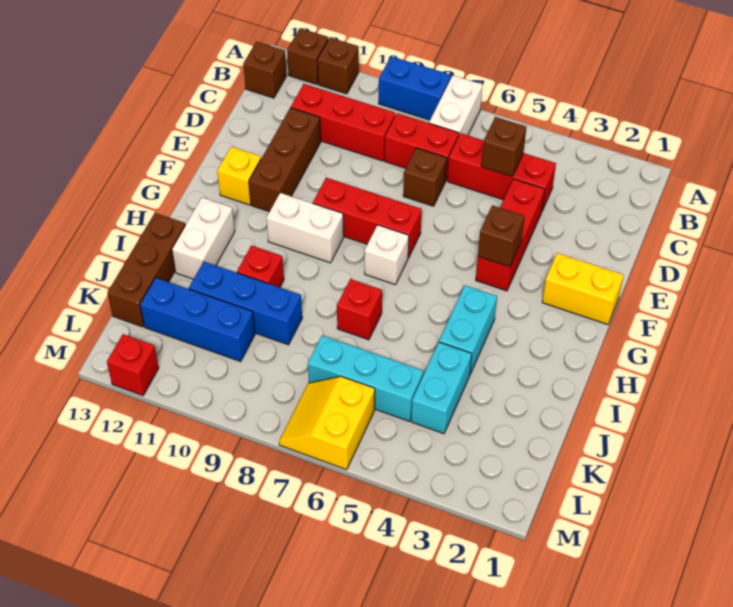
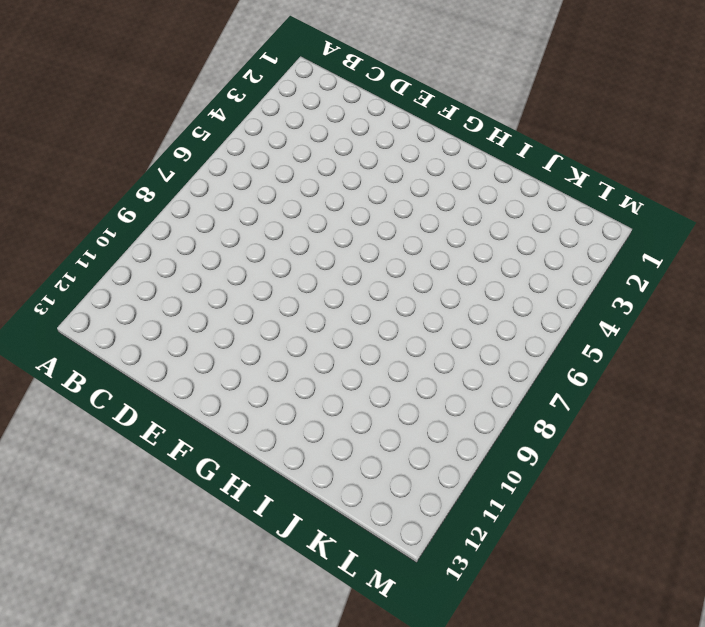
none -> white 1x2 brick [429,75,482,135]
none -> blue 1x2 brick [379,56,451,120]
none -> brown 1x1 brick [317,38,359,94]

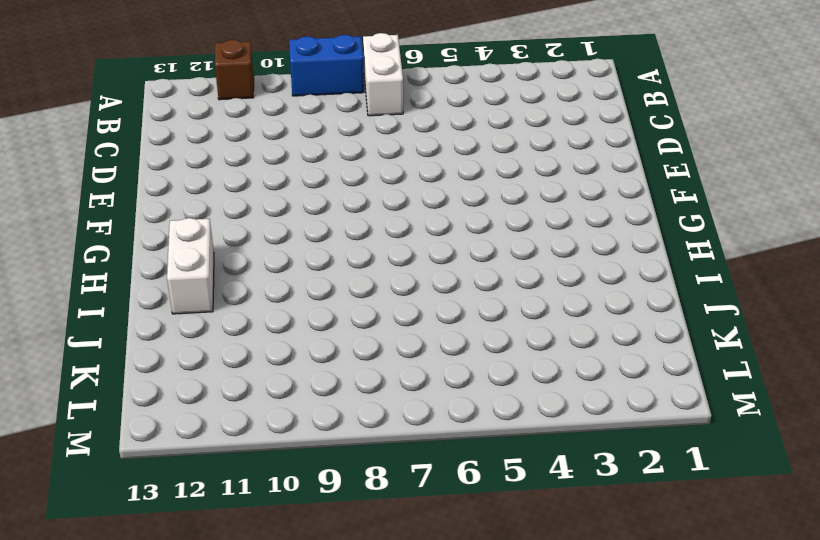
none -> brown 1x1 brick [287,28,328,84]
none -> brown 1x1 brick [243,42,286,98]
none -> red 1x3 brick [447,133,556,211]

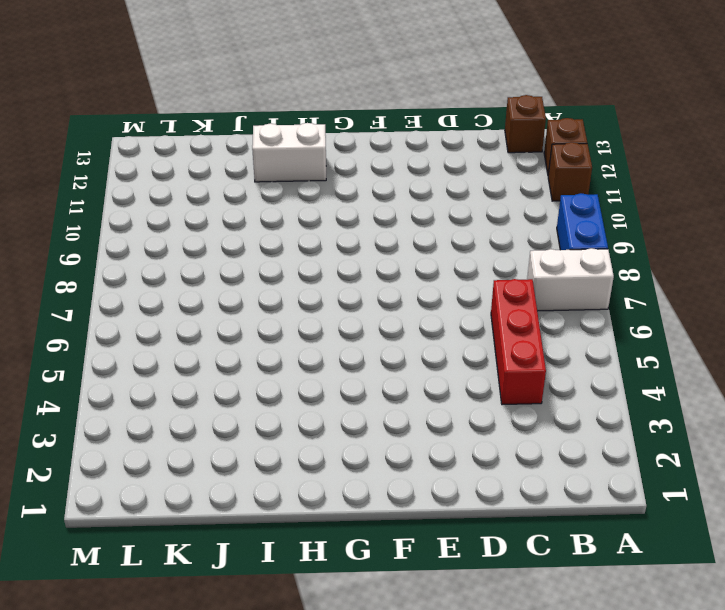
none -> red 1x2 brick [385,113,459,181]
none -> red 1x3 brick [291,84,395,161]
none -> red 1x3 brick [476,179,545,291]

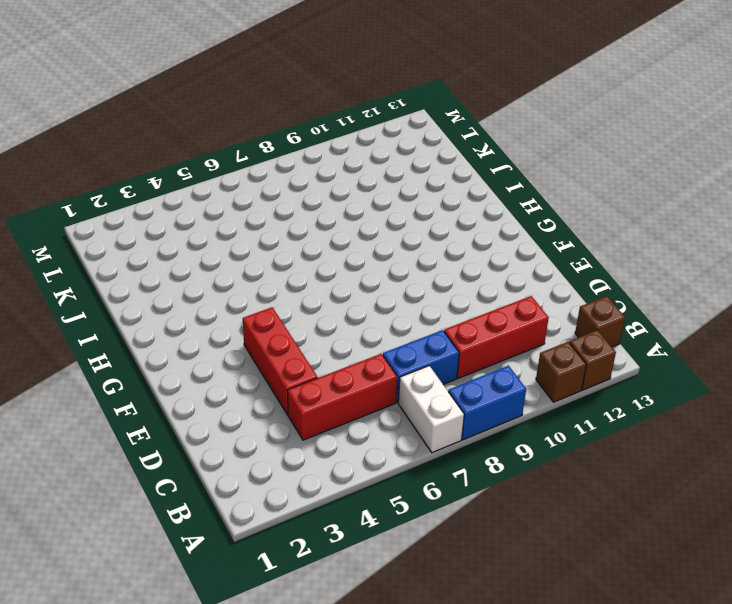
blue 1x2 brick [383,330,459,402] -> red 1x2 brick [385,113,459,181]
none -> brown 1x1 brick [403,148,447,206]
none -> brown 1x3 brick [249,108,321,212]
none -> yellow 1x2 brick [542,253,624,325]

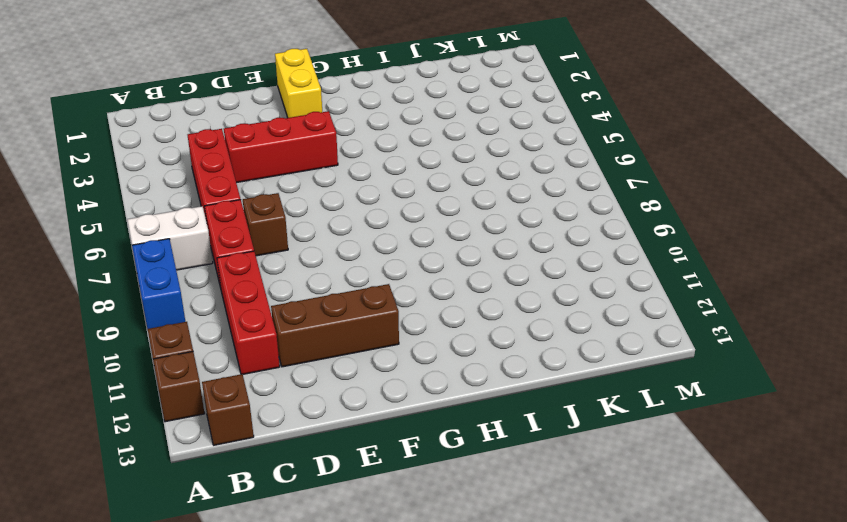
none -> red 1x3 brick [313,178,422,258]
none -> yellow 1x1 brick [217,147,261,205]
none -> white 1x1 brick [365,225,409,285]

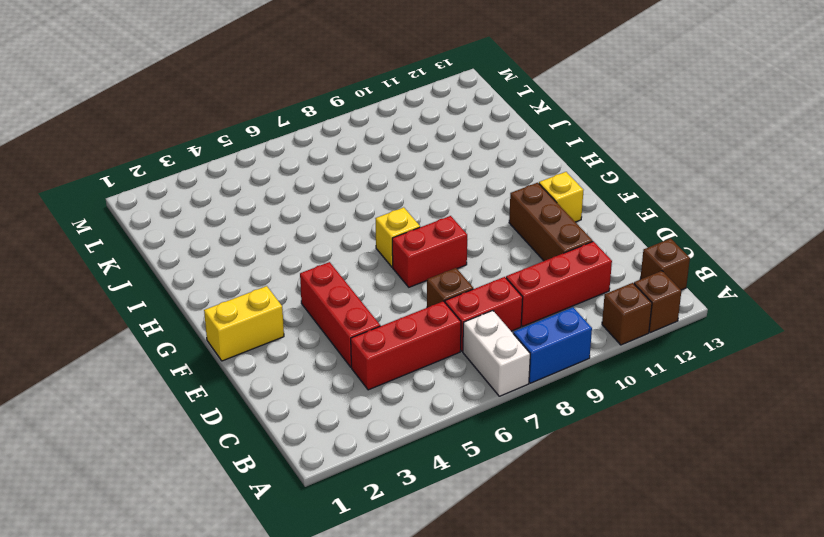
red 1x2 brick [392,216,467,287] -> red 1x3 brick [313,178,422,258]
yellow 1x1 brick [375,207,420,267] -> white 1x1 brick [365,225,409,285]
none -> white 1x2 brick [267,193,344,263]
none -> cyan 1x2 brick [439,286,497,374]
none -> white 1x2 brick [172,198,235,279]

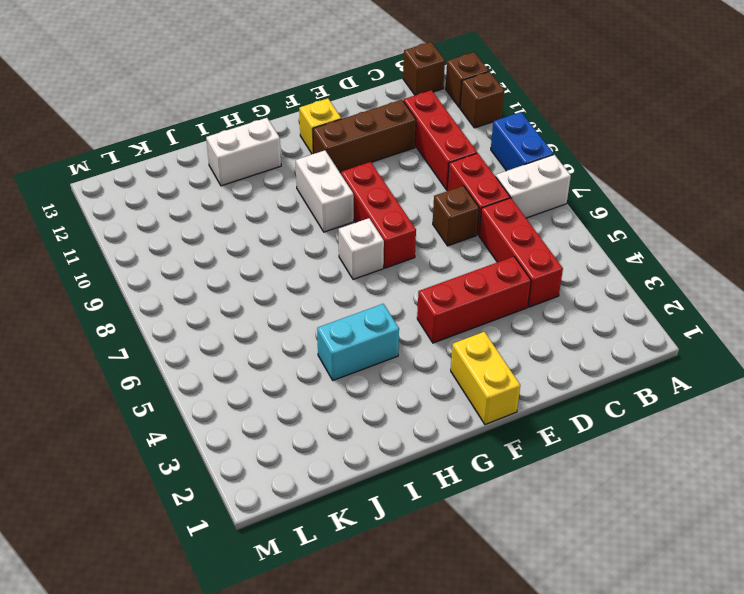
none -> red 1x1 brick [337,279,382,340]
none -> red 1x1 brick [237,245,284,287]
none -> brown 1x3 brick [108,213,185,327]

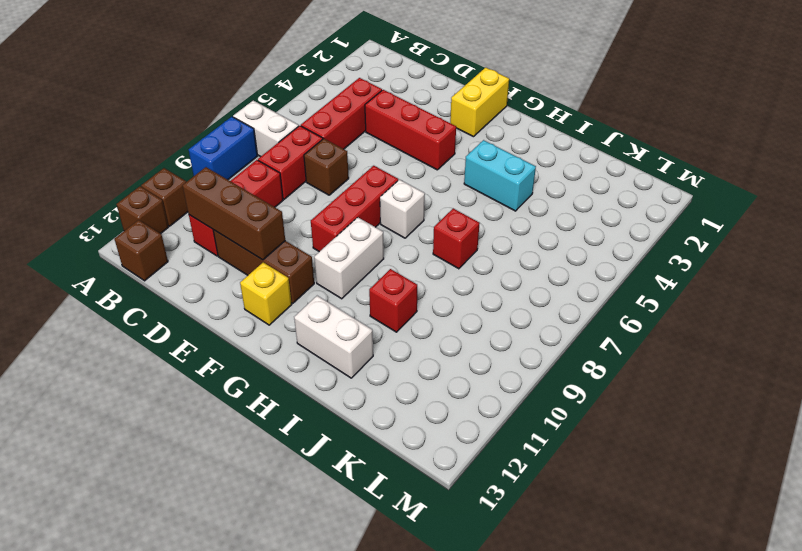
brown 1x3 brick [183,167,285,260] -> brown 1x3 brick moved to [108,213,185,327]
none -> cyan 1x2 brick [411,342,472,434]
none -> blue 1x3 brick [189,262,302,345]
none -> cyan 1x3 brick [308,336,424,421]

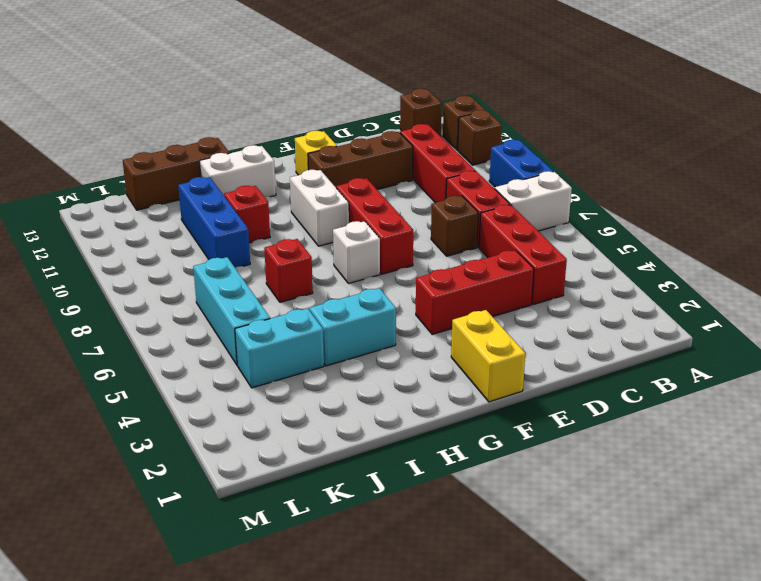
none -> blue 1x3 brick [140,278,255,362]
none -> yellow 2x2 slope [279,376,375,470]
none -> red 1x1 brick [107,334,159,396]

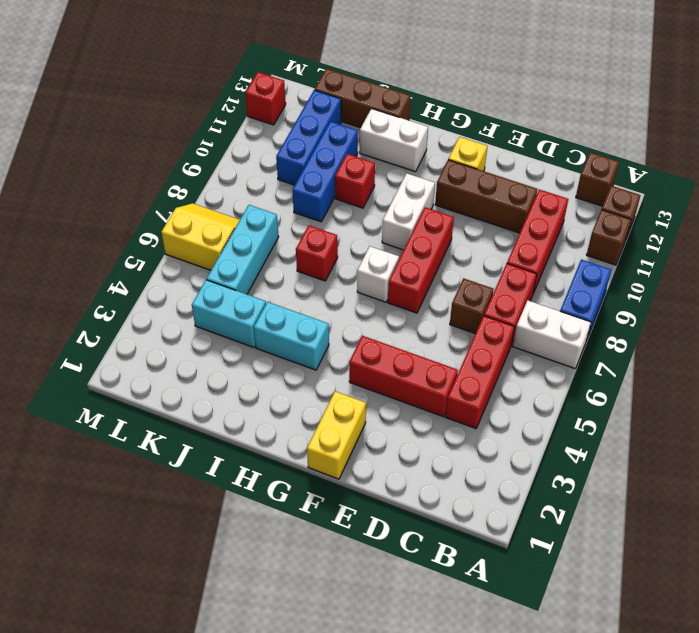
none -> brown 1x1 brick [481,117,526,177]
none -> brown 1x1 brick [478,205,525,267]

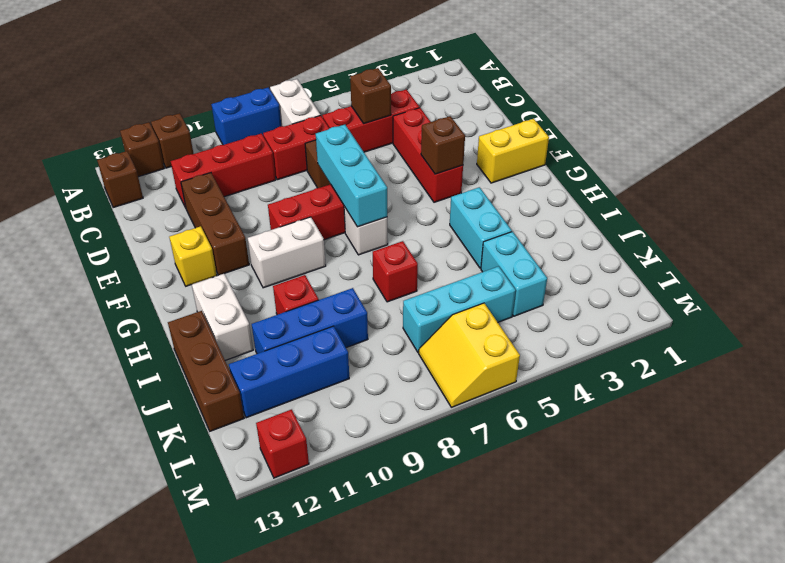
cyan 1x3 brick [316,125,387,227] -> none

